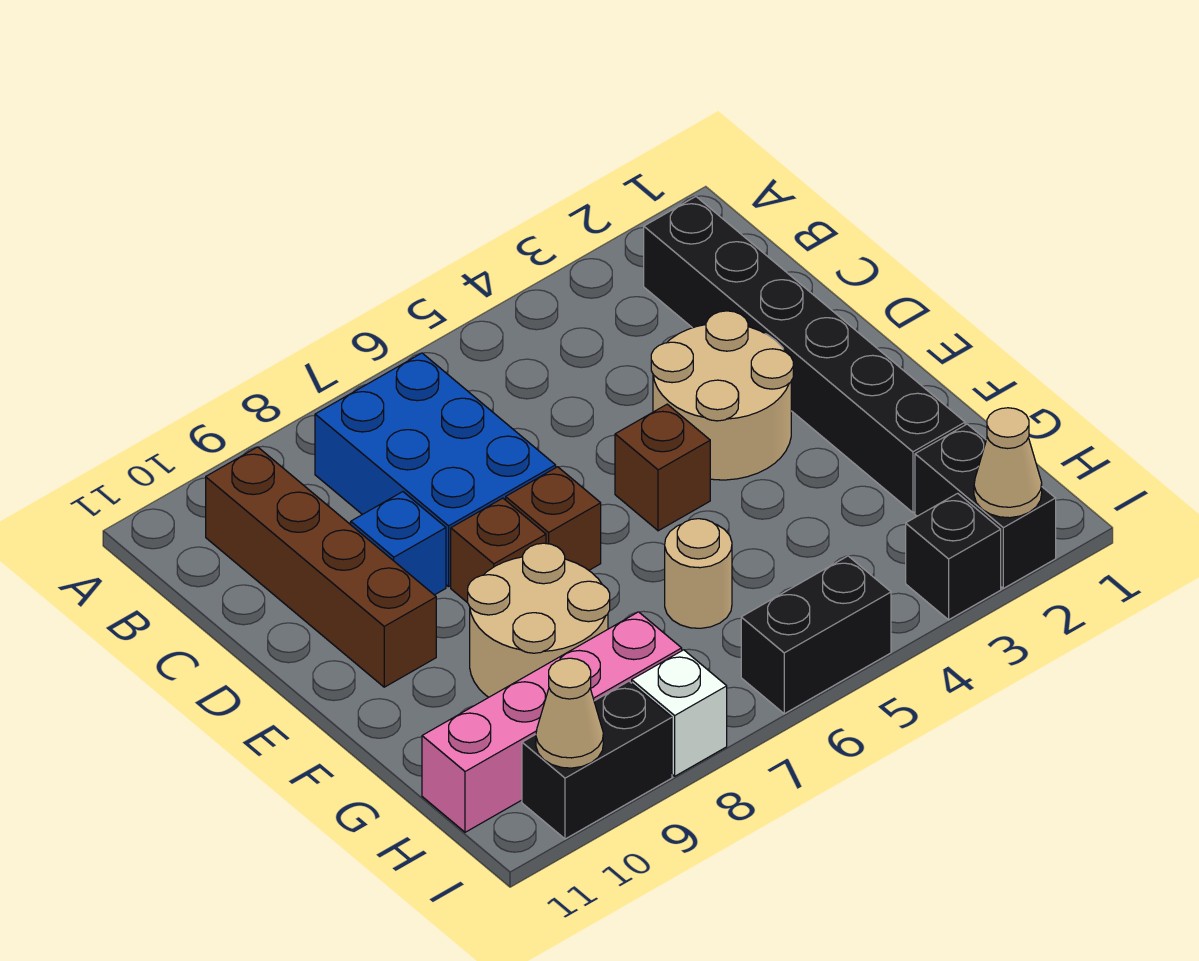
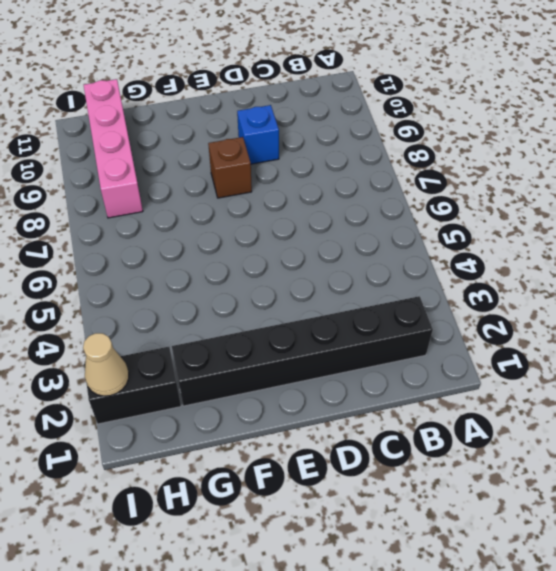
none -> blue 2x3 brick [315,353,556,587]
none -> brown 1x4 brick [206,447,436,687]
none -> tan 2x2 round brick [651,311,793,480]

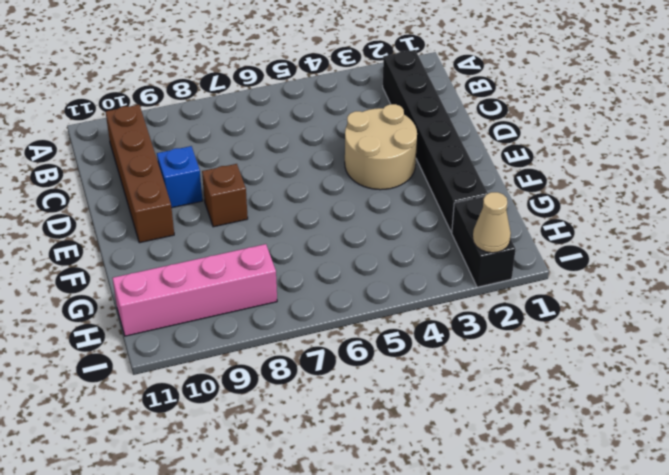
none -> blue 2x3 brick [315,353,556,587]
none -> brown 1x1 brick [615,404,710,531]
none -> brown 1x1 brick [506,467,601,570]

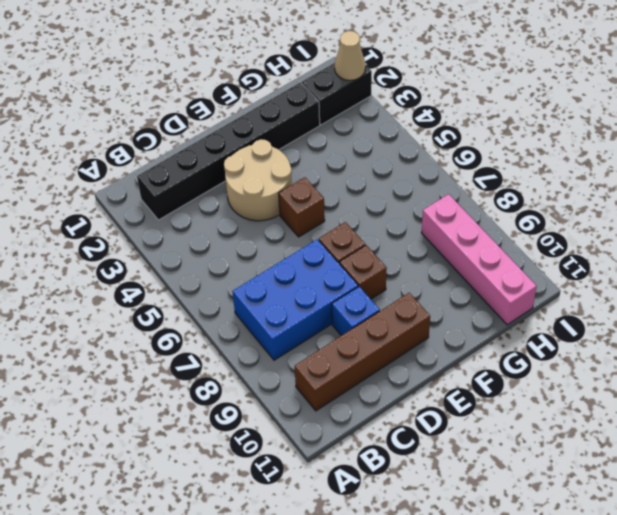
none -> tan 2x2 round brick [468,543,610,697]
none -> tan 1x1 round brick [665,519,732,628]
none -> black 1x1 brick [906,493,1001,620]

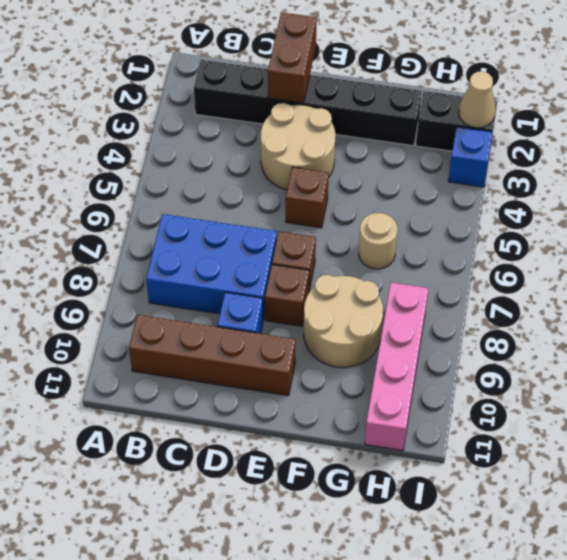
brown 1x2 brick [268,12,317,103] -> none
blue 1x1 brick [448,127,492,187] -> black 1x1 brick [906,493,1001,620]
none -> black 1x2 brick [741,556,891,714]
none -> white 1x1 brick [632,650,727,776]
none -> black 1x2 brick [522,681,672,839]

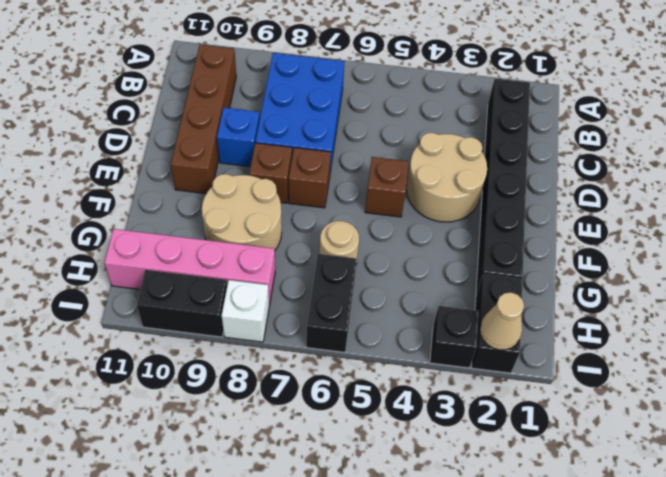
black 1x2 brick [306,254,357,352] -> black 1x2 brick turned to [741,556,891,714]
none -> tan 1x1 cone [536,658,603,768]

